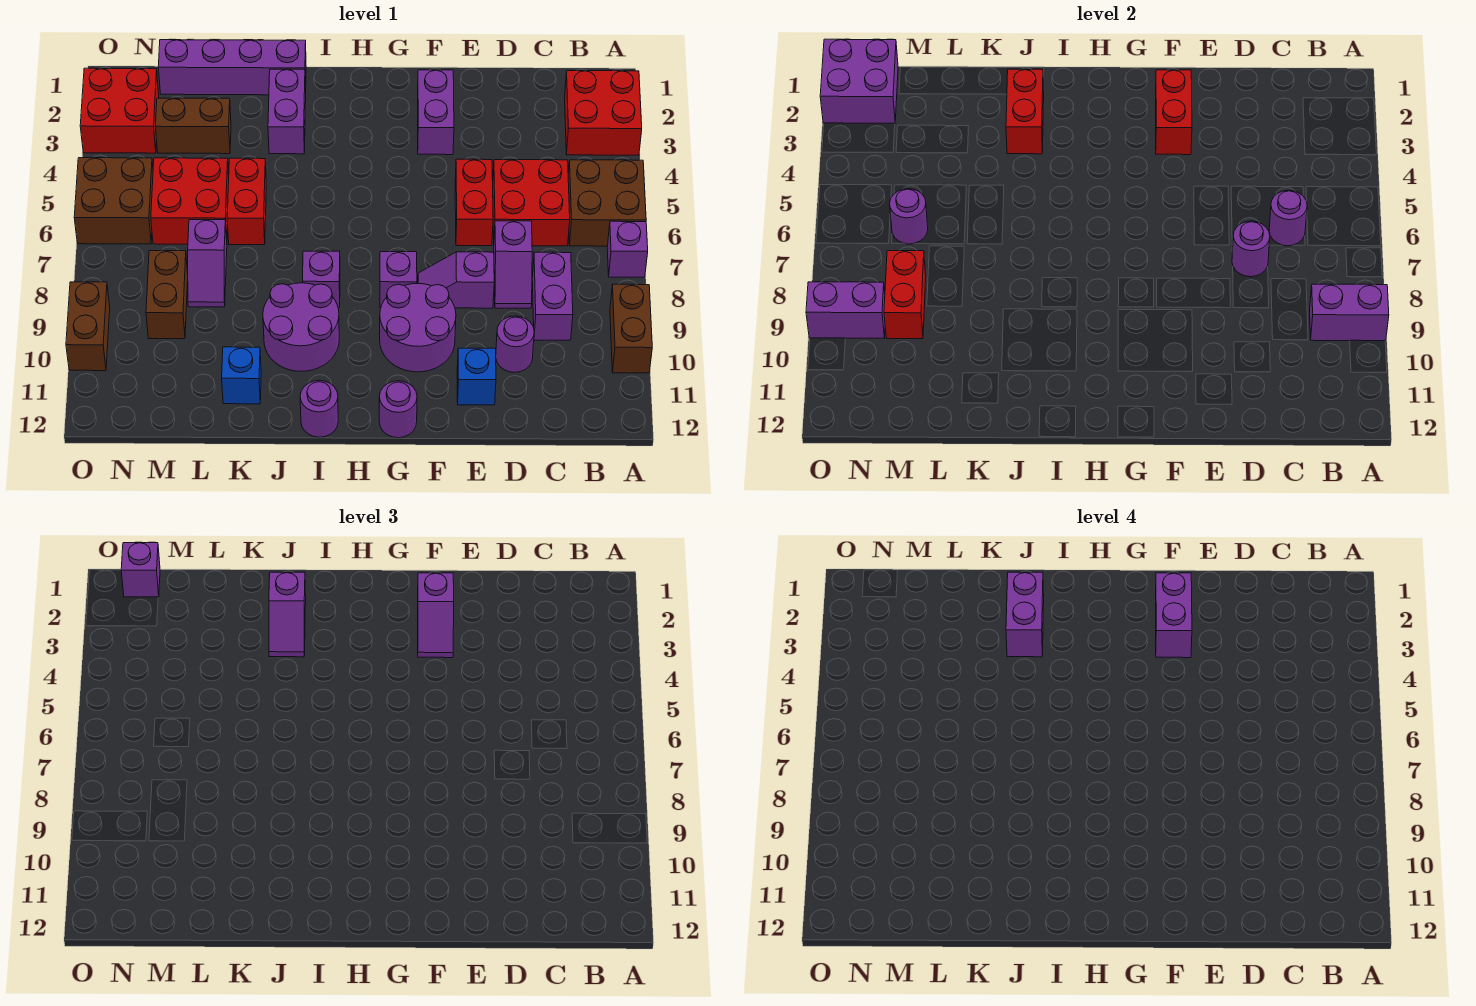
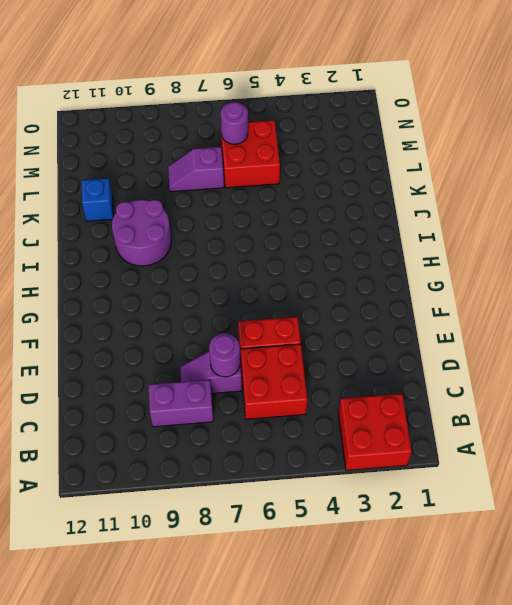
none -> brown 2x2 brick [568,160,646,246]
none -> purple 1x1 brick [607,221,648,277]
none -> brown 1x2 brick [610,284,652,373]
none -> purple 1x1 round brick [496,316,534,372]

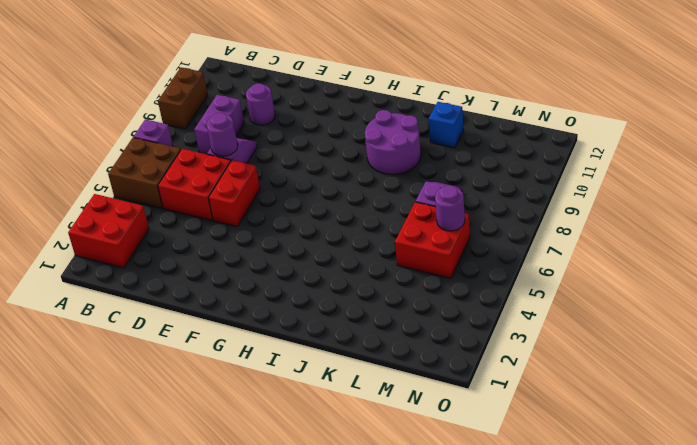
none -> purple 1x2 slope [418,252,494,308]
none -> blue 1x1 brick [457,348,496,405]
none -> purple 1x2 brick [418,70,454,155]
none -> purple 2x2 round brick [380,284,456,372]

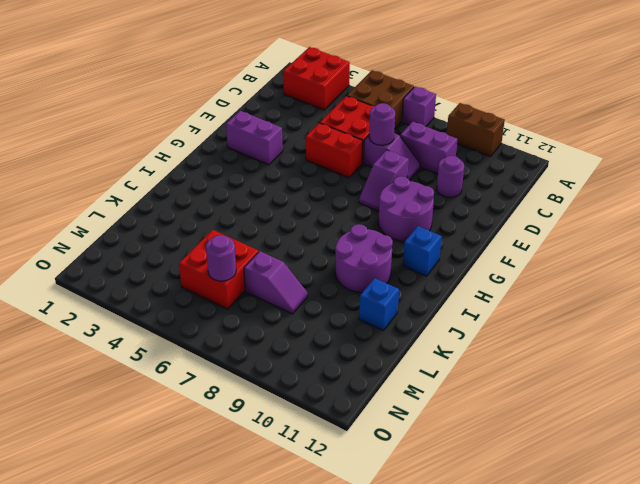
blue 1x1 brick [403,226,442,276] -> blue 1x1 brick moved to [457,348,496,405]
none -> purple 1x1 brick [380,252,417,308]
none -> purple 1x1 round brick [379,381,417,438]
none -> purple 1x1 brick [303,251,340,308]
none -> purple 1x1 round brick [300,380,338,437]

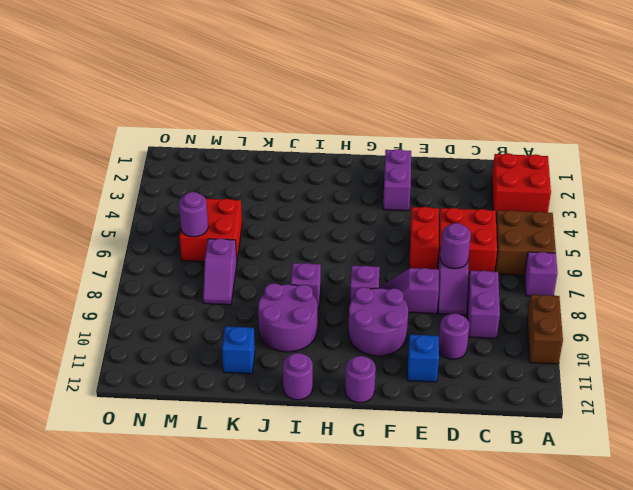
none -> purple 1x4 brick [158,40,306,95]
none -> purple 1x2 brick [268,69,306,154]
none -> red 1x2 brick [227,158,266,245]
none -> brown 1x2 brick [155,98,231,154]

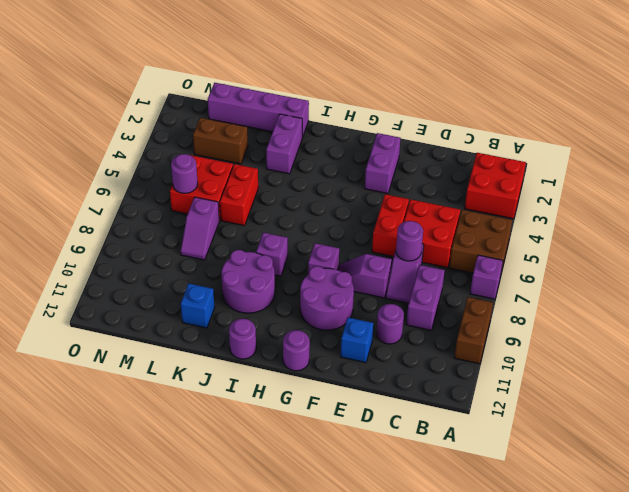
none -> brown 1x2 brick [146,251,188,339]
none -> red 2x2 brick [80,68,159,153]
none -> brown 2x2 brick [74,158,153,244]
none -> brown 1x2 brick [66,282,110,371]

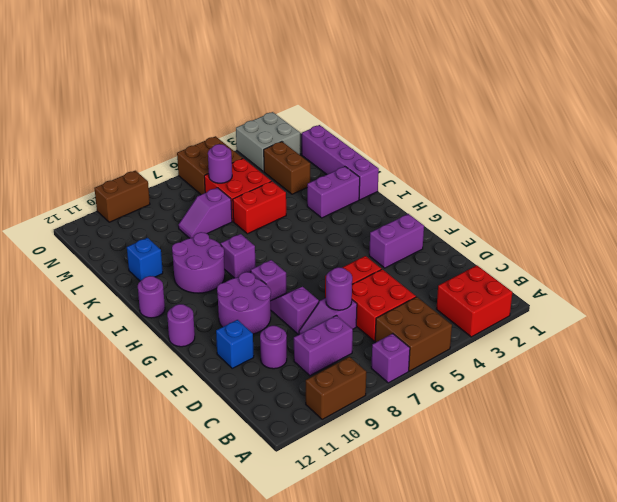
grey 2x2 brick [236,112,300,172] -> red 2x2 brick [80,68,159,153]
none -> brown 1x2 brick [146,251,188,339]
none -> purple 1x2 brick [1310,284,1389,341]
none -> purple 1x1 round brick [1269,190,1307,246]
none -> red 1x2 brick [1156,70,1192,155]

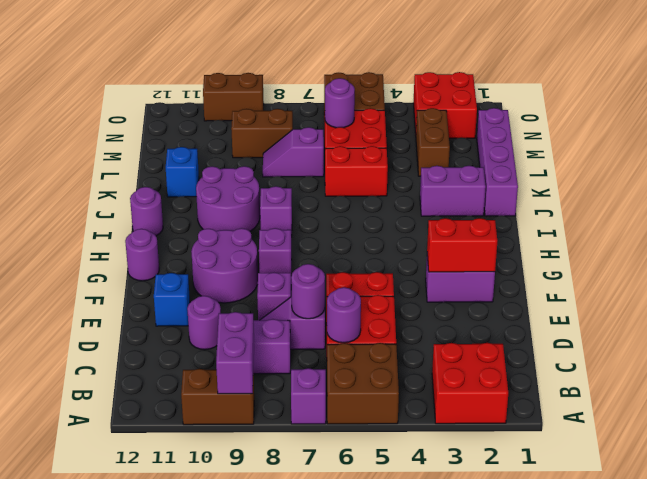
none -> red 1x2 brick [1006,69,1044,154]
none -> red 1x2 brick [884,251,926,339]
none -> purple 2x2 brick [820,39,898,123]
none -> purple 1x2 brick [806,282,885,338]

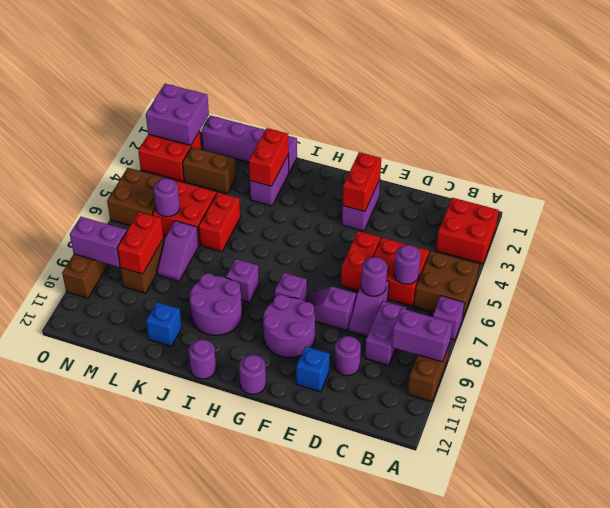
none -> purple 1x2 slope [418,573,454,658]
none -> purple 1x2 slope [269,572,306,657]
none -> purple 1x1 brick [121,543,160,597]
none -> purple 1x2 brick [1156,573,1192,658]

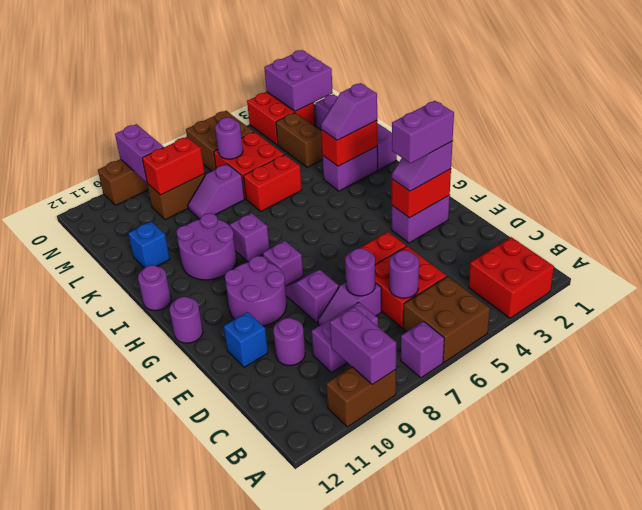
none -> purple 1x1 brick [121,543,160,597]
none -> purple 1x2 brick [1006,572,1044,657]

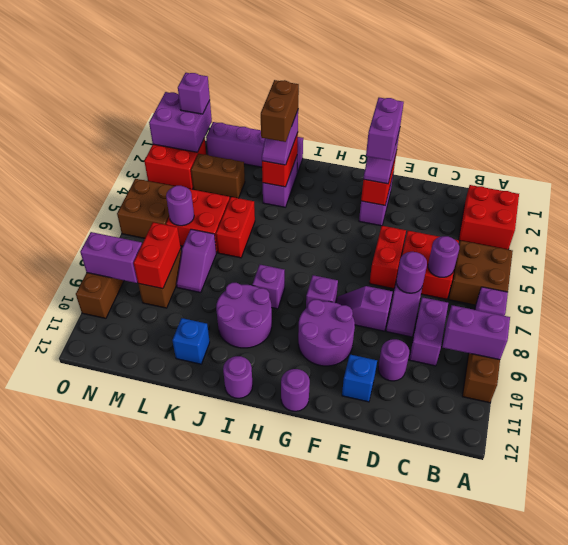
brown 1x2 brick [261,80,299,142] -> purple 1x2 brick [1006,572,1044,657]

